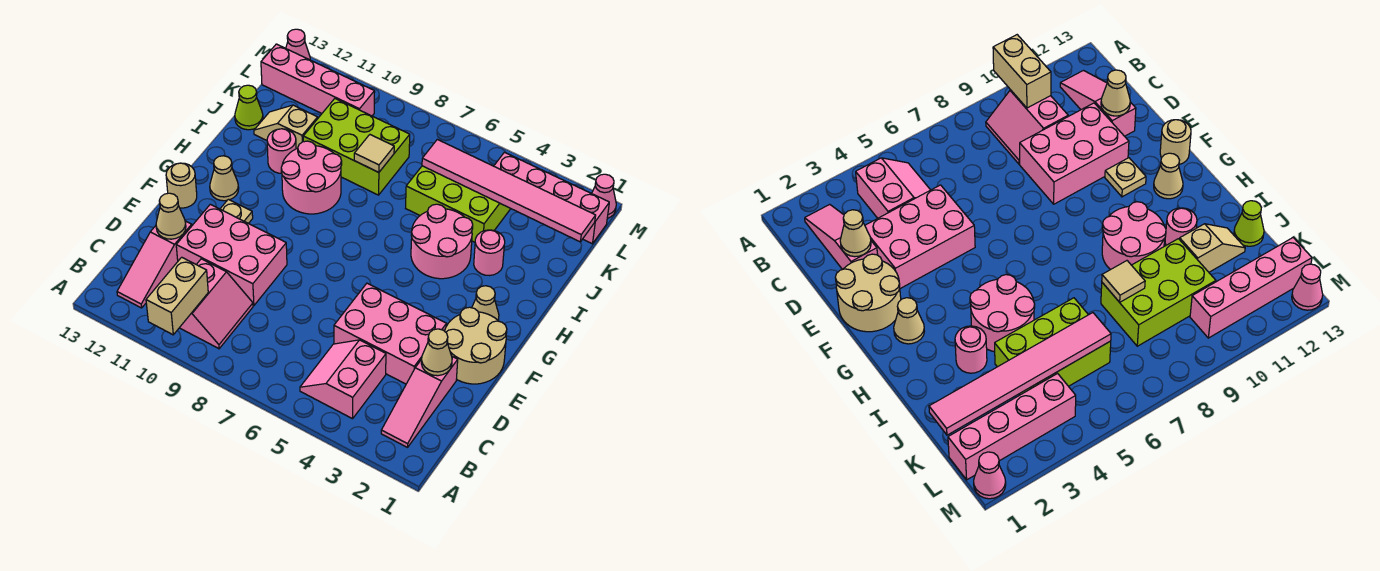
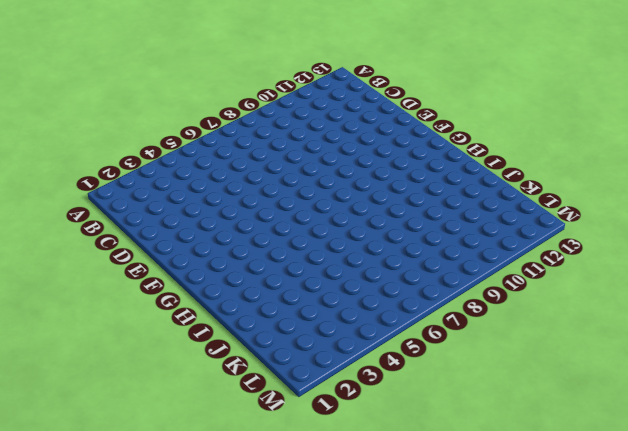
none -> pink 1x3 slope [381,357,458,447]
none -> pink 2x2 slope [300,340,386,419]
none -> pink 2x2 slope [180,259,253,349]

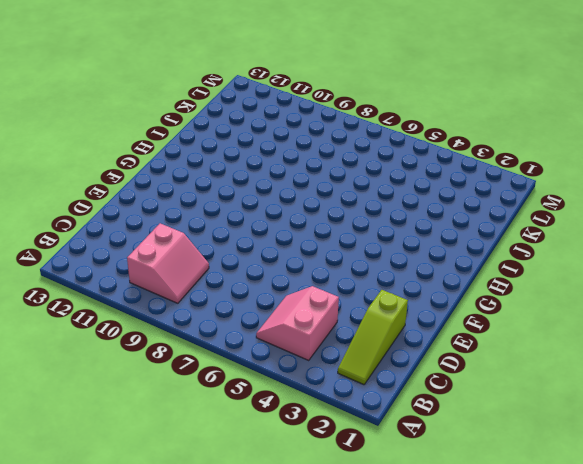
lime 1x3 slope [338,290,408,385] -> pink 1x3 slope [381,357,458,447]
none -> pink 1x3 slope [117,221,192,308]
none -> pink 2x3 brick [334,283,447,384]
none -> pink 2x3 brick [176,204,287,306]

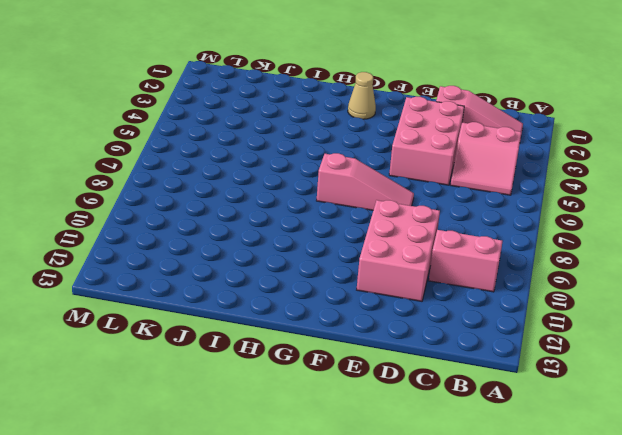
pink 1x3 slope [317,153,414,210] -> pink 1x3 slope moved to [117,221,192,308]
none -> tan 2x2 round brick [445,307,507,384]
none -> tan 1x1 plate [220,199,253,224]
none -> tan 1x1 round brick [166,163,197,208]

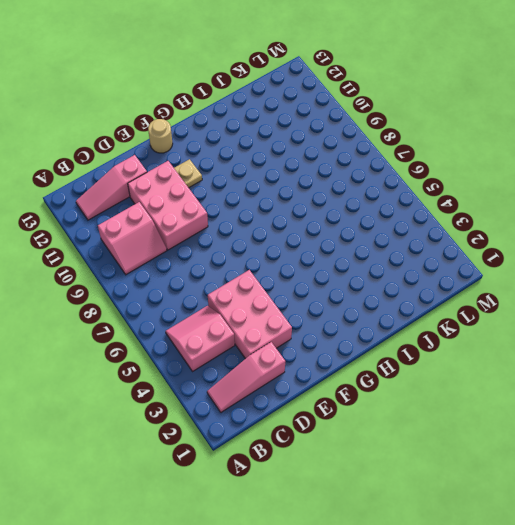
none -> tan 2x2 round brick [445,307,507,384]
none -> tan 1x1 cone [472,286,499,320]
none -> tan 1x1 cone [210,156,239,201]

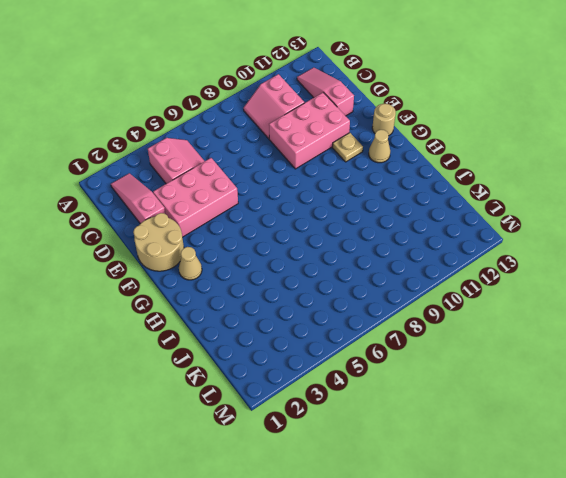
none -> pink 2x2 round brick [411,204,473,279]
none -> pink 2x2 round brick [281,141,342,214]
none -> pink 1x1 round brick [474,230,505,276]

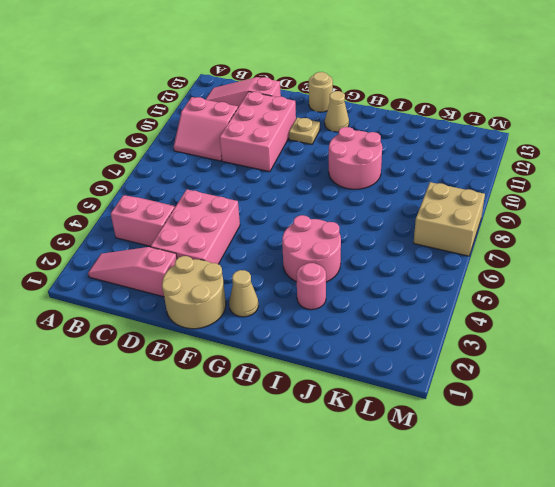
tan 2x2 brick [414,182,485,256] -> none
none -> pink 1x1 round brick [267,129,296,173]
none -> lime 2x3 brick [406,166,511,242]
none -> lime 2x3 brick [303,99,410,195]

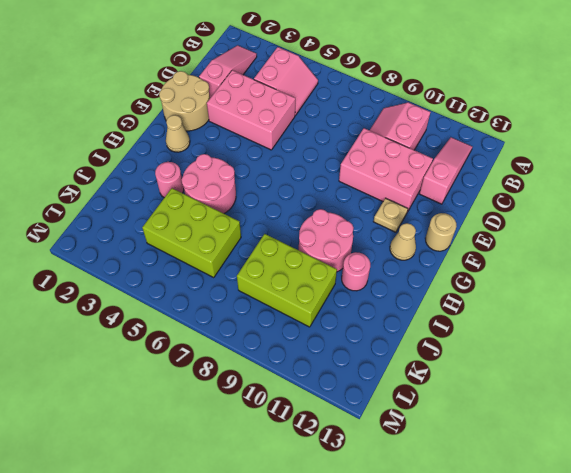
none -> tan 1x2 slope [254,105,318,149]
none -> lime 1x1 cone [235,85,263,130]
none -> pink 1x4 brick [494,152,609,244]

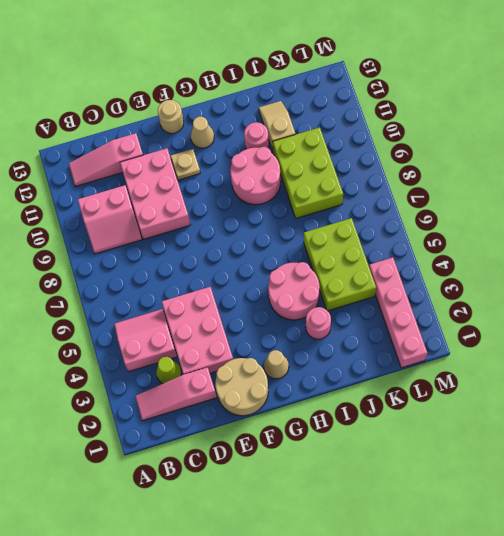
lime 1x1 cone [156,357,181,383] -> lime 1x1 cone moved to [235,85,263,130]
none -> pink 1x4 brick [261,44,375,116]
none -> pink 1x1 cone [592,174,616,218]
none -> pink 1x1 cone [286,29,310,60]

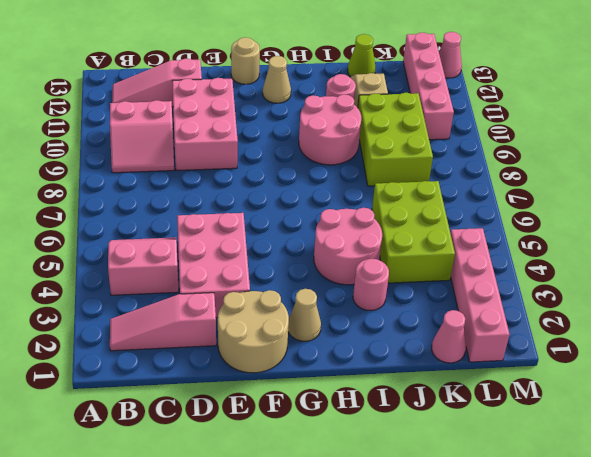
pink 1x1 cone [432,310,466,363] -> pink 1x1 cone moved to [592,174,616,218]
none -> tan 1x1 plate [220,199,253,224]
none -> tan 1x2 brick [146,257,208,335]
none -> tan 1x1 cone [421,329,452,376]

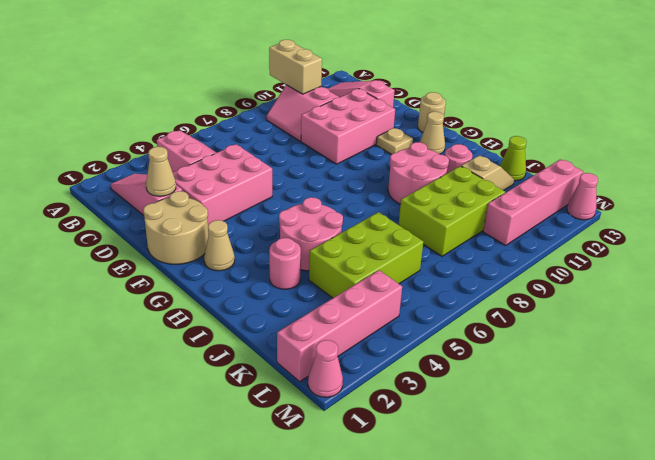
none -> tan 1x1 cone [156,193,186,239]
none -> tan 1x1 tile [354,135,394,172]
none -> pink 1x6 tile [422,139,596,242]

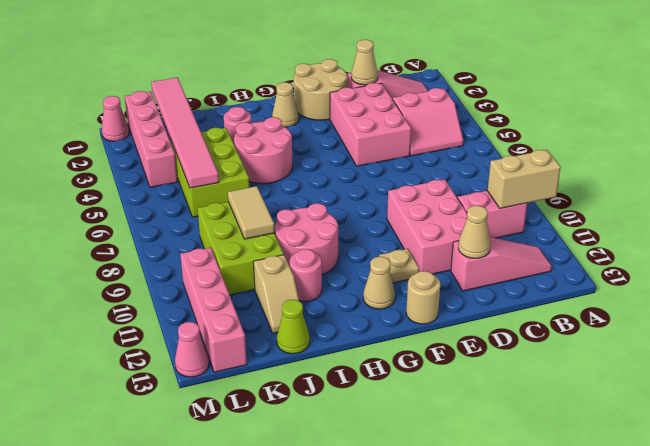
tan 1x2 tile [228,186,274,239] -> tan 1x1 tile [354,135,394,172]

